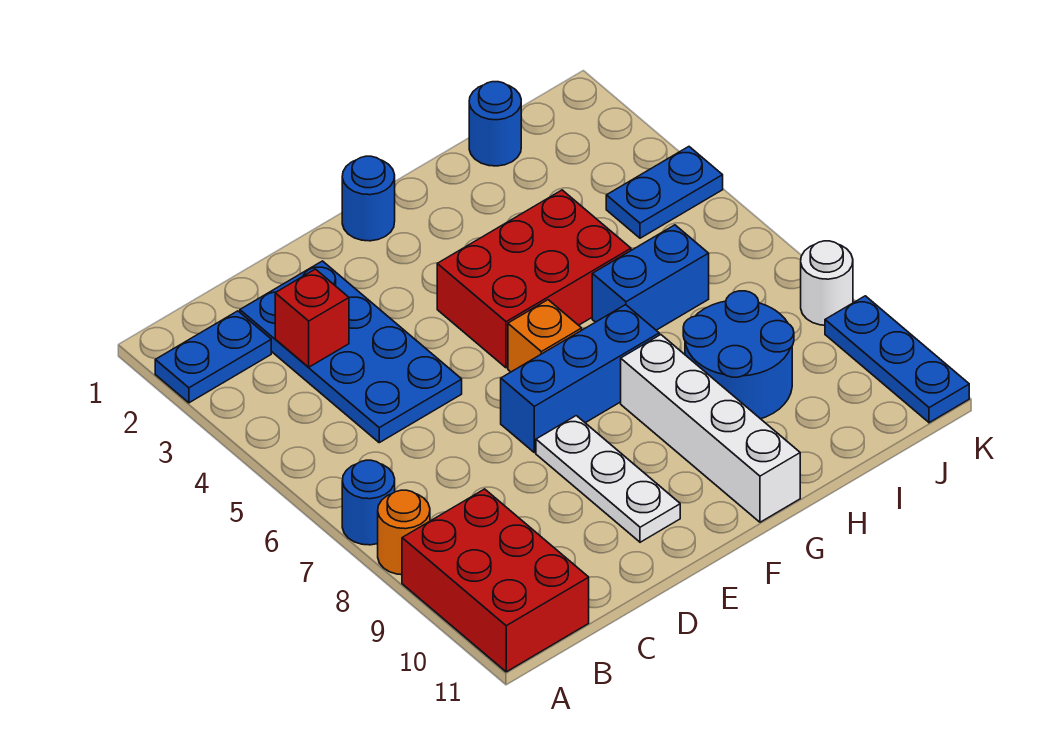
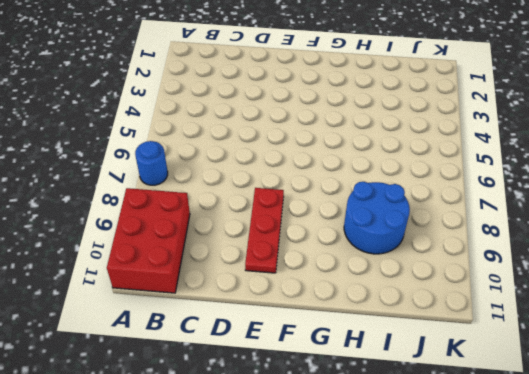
red 1x3 plate [245,188,284,273] -> white 1x3 plate [536,416,680,542]
none -> blue 1x2 plate [155,311,271,403]
none -> orange 1x1 round brick [378,490,430,575]
none -> blue 2x4 plate [240,261,462,443]

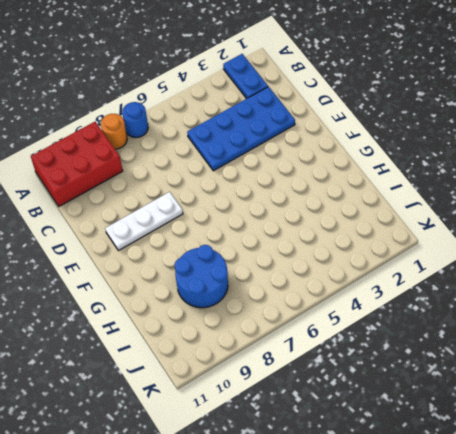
none -> blue 1x3 brick [501,305,659,453]
none -> blue 1x1 round brick [342,156,395,241]
none -> red 2x3 brick [437,190,631,368]

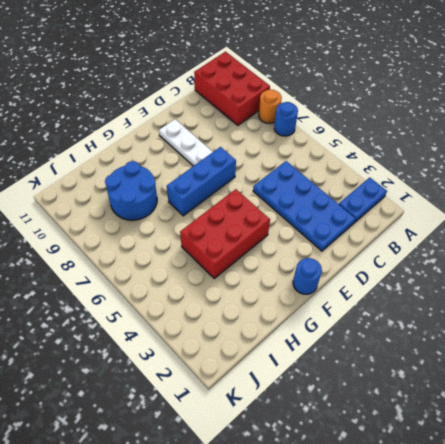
none -> orange 1x1 brick [508,300,582,372]
none -> white 1x4 brick [621,335,800,522]
none -> blue 1x2 brick [592,225,709,330]

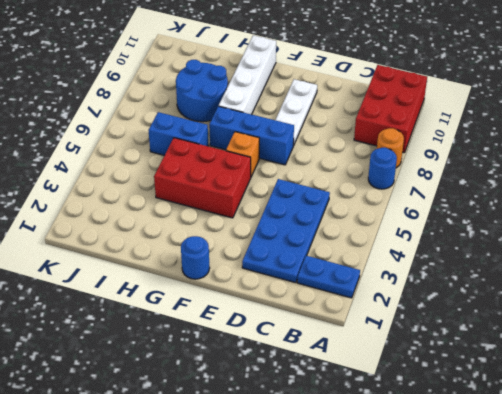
none -> blue 1x1 round brick [469,82,521,166]
none -> blue 1x2 plate [606,147,723,238]
none -> white 1x1 round brick [801,241,853,325]

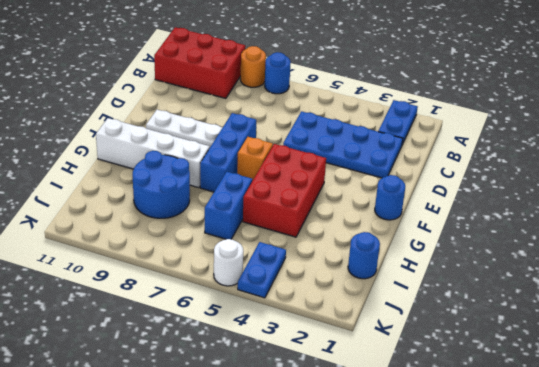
white 1x1 round brick [214,239,243,286] -> white 1x1 round brick moved to [801,241,853,325]
none -> blue 1x3 plate [825,296,969,423]
none -> red 1x1 brick [275,269,349,367]

